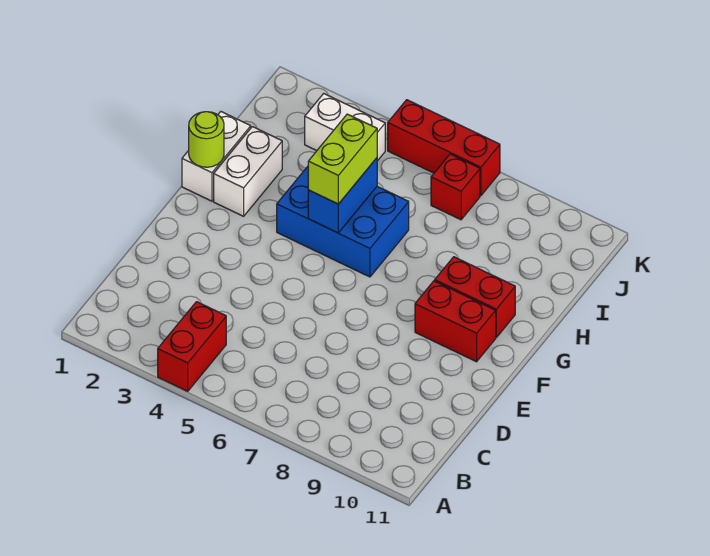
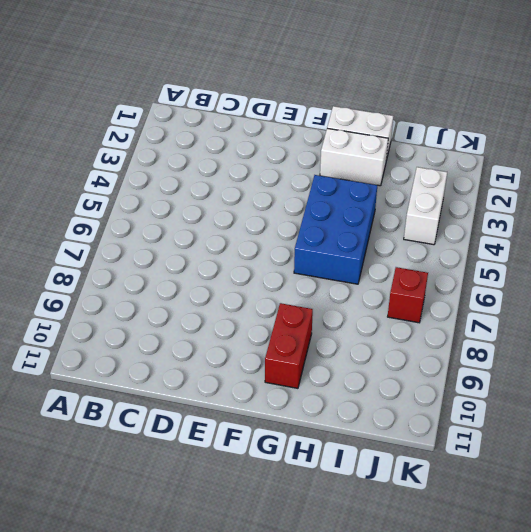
none -> red 1x2 brick [158,302,226,391]
none -> red 1x2 brick [415,281,496,362]
none -> red 1x3 brick [388,100,500,196]

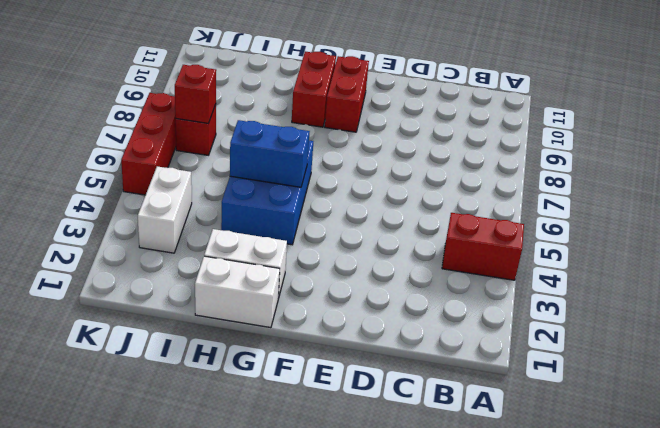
red 1x1 brick [175,65,216,124] -> none
none -> lime 1x1 round brick [189,112,224,167]
none -> lime 1x2 brick [308,114,377,204]

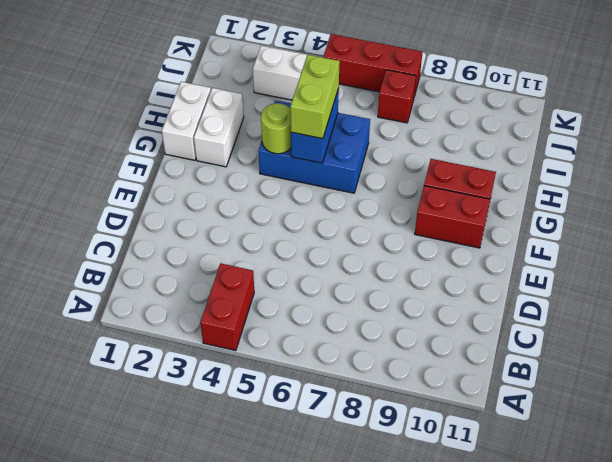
lime 1x1 round brick [261,103,291,154] -> lime 1x1 round brick moved to [189,112,224,167]

